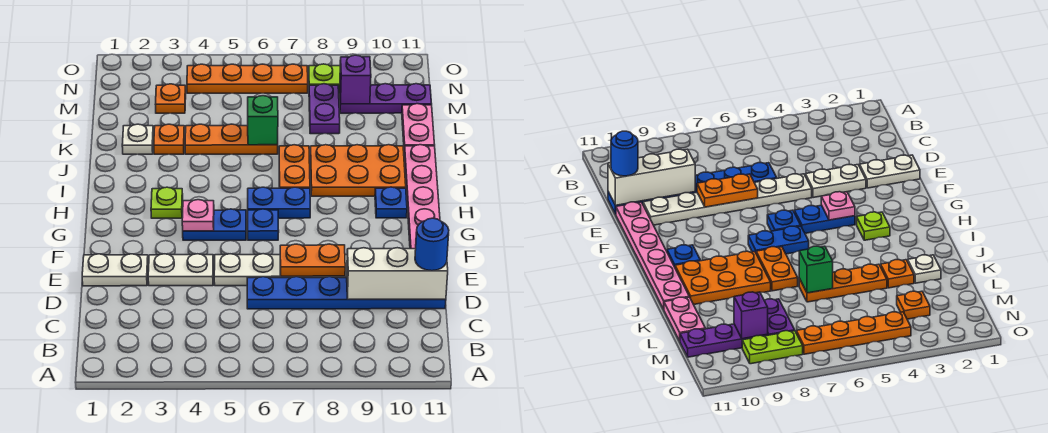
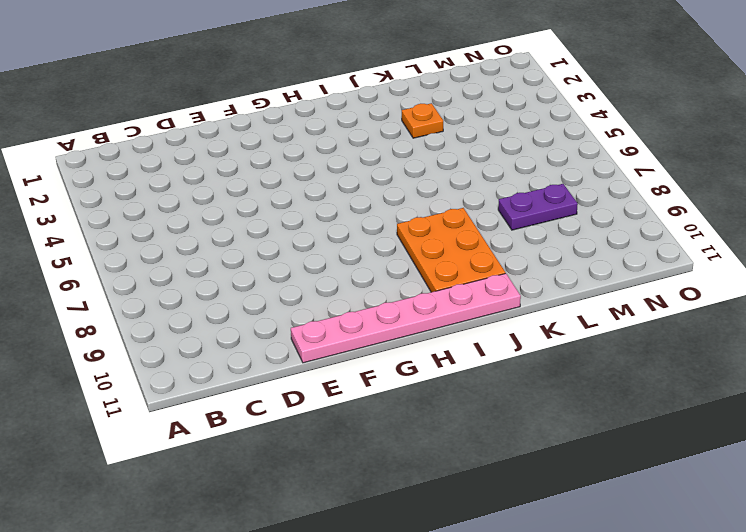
none -> blue 1x6 plate [247,277,446,309]
none -> white 1x2 plate [82,254,148,286]
none -> white 1x2 plate [148,254,213,286]

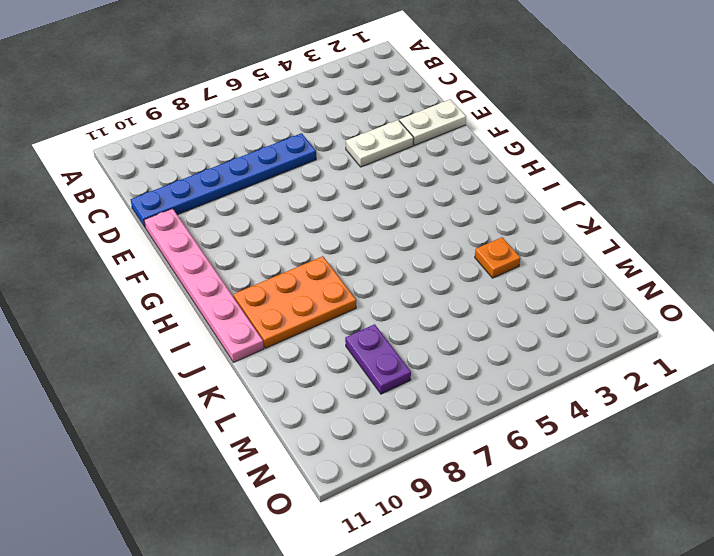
none -> white 1x6 plate [214,254,347,286]
none -> blue 1x2 plate [183,209,246,240]
none -> blue 1x1 plate [248,209,279,240]

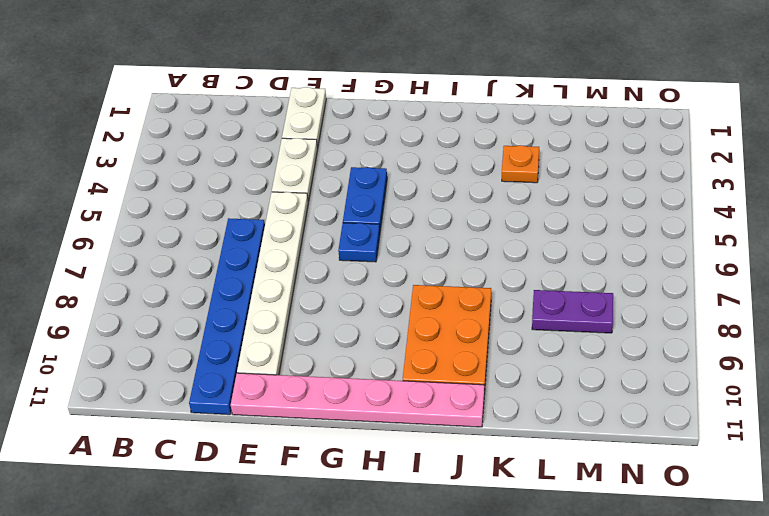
none -> lime 1x1 plate [151,187,183,218]
none -> blue 1x2 plate [248,187,310,218]
none -> blue 1x1 plate [375,187,407,218]

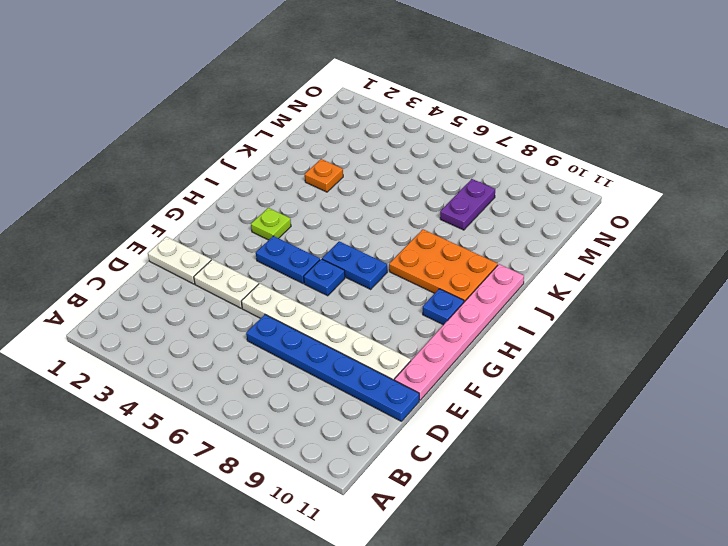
none -> orange 1x2 plate [279,145,310,188]
none -> white 1x1 plate [122,124,153,154]
none -> orange 1x3 plate [185,124,278,154]

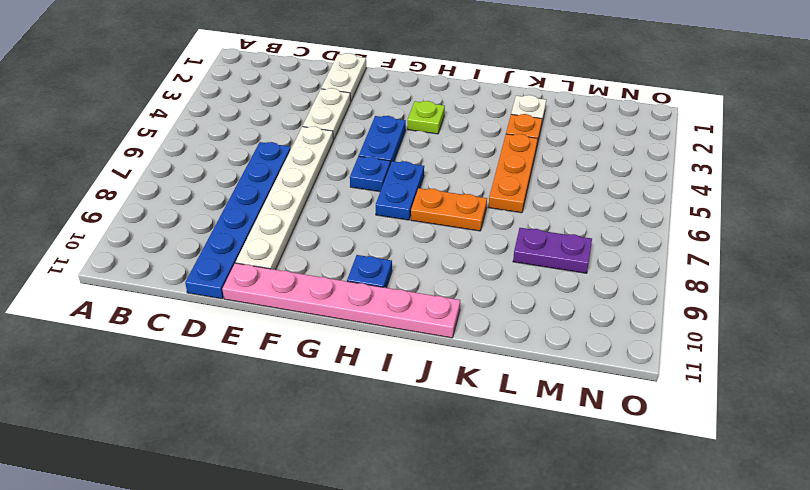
none -> orange 2x3 plate [310,145,406,196]
none -> pink 1x2 plate [402,104,435,151]
none -> orange 1x1 plate [156,84,186,113]

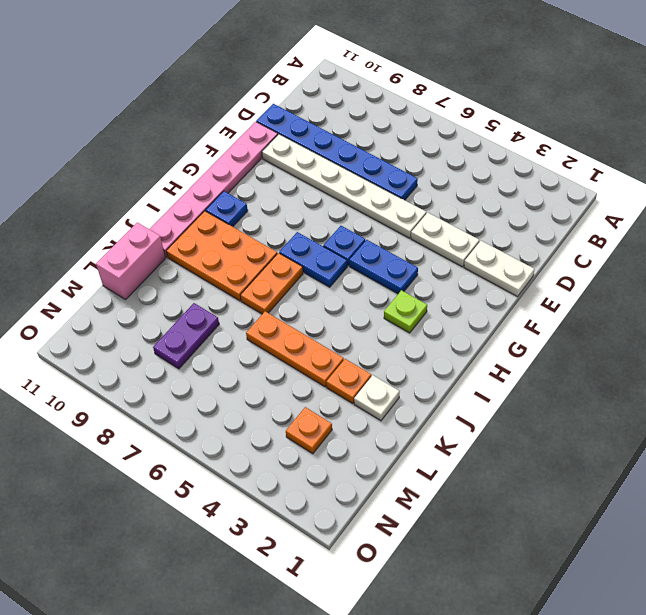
pink 1x2 brick [96,222,165,300] -> pink 1x2 plate [402,104,435,151]
none -> purple 1x3 plate [340,84,432,113]
none -> orange 1x4 plate [187,64,308,93]
none -> lime 1x2 plate [309,64,340,93]

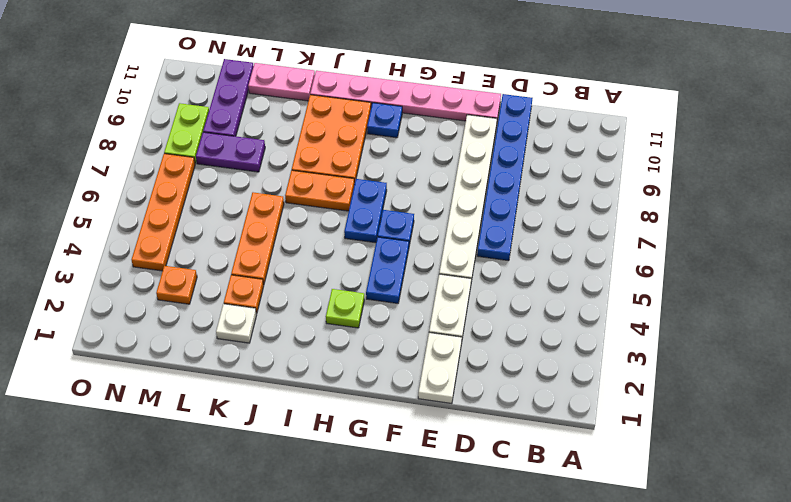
none -> white 1x3 brick [347,248,448,299]
none -> orange 1x2 plate [280,244,345,276]
none -> pink 1x1 plate [182,200,214,231]

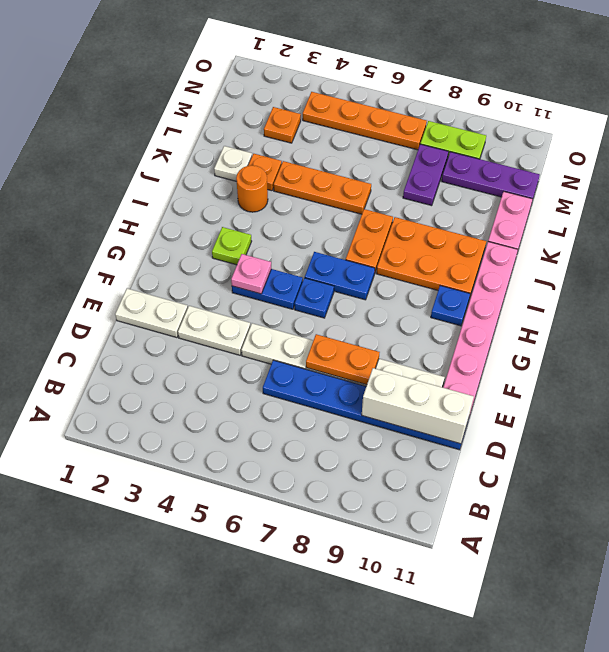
orange 1x1 round brick [236,165,268,212] -> none
none -> green 1x1 brick [248,96,278,145]
none -> purple 1x1 brick [340,55,371,104]
none -> blue 1x1 round brick [415,218,449,271]

